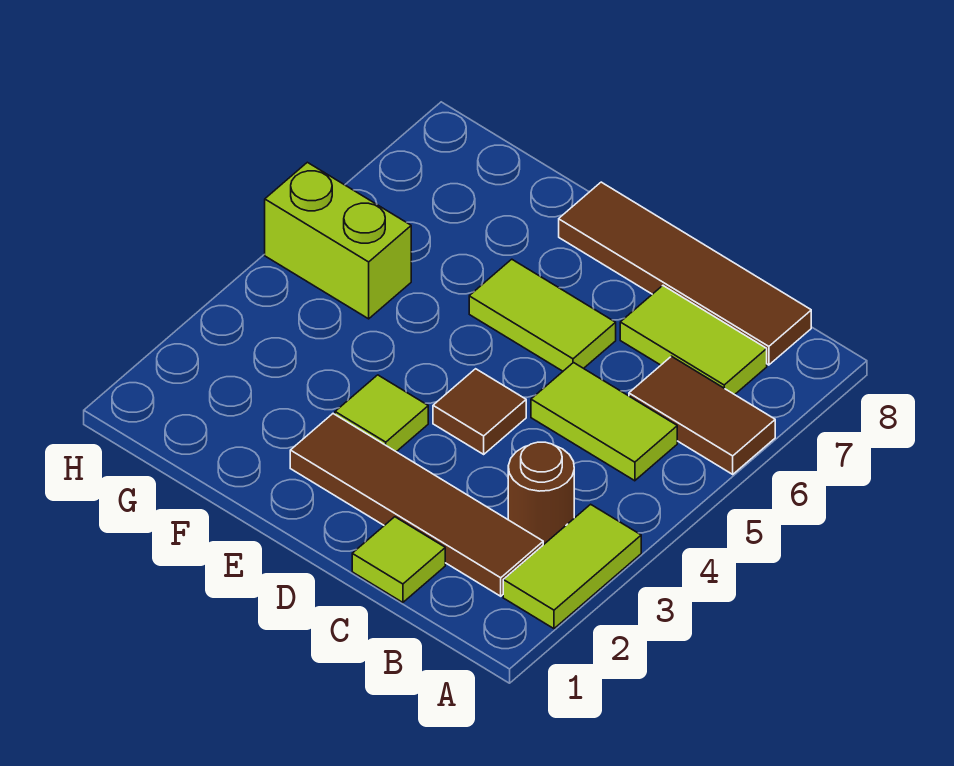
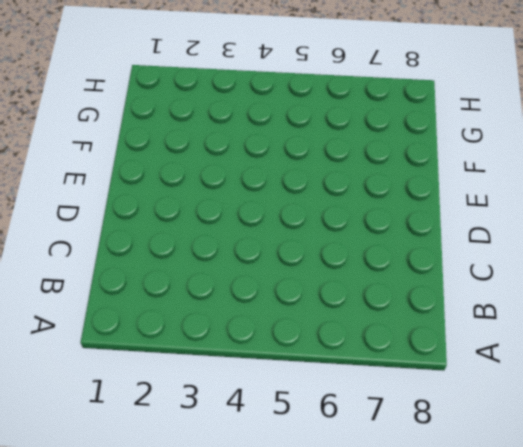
none -> lime 1x2 tile [503,504,641,629]
none -> brown 1x2 tile [629,356,775,474]
none -> brown 1x4 tile [290,414,543,596]

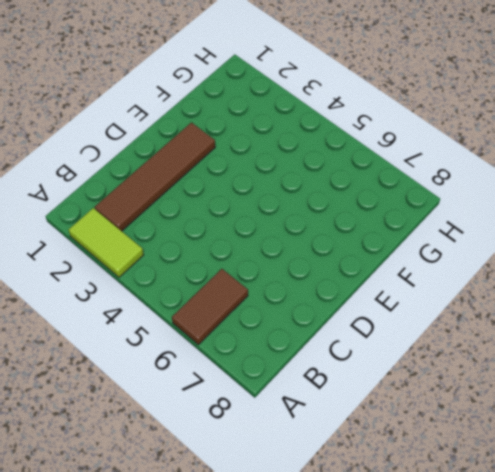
none -> brown 1x1 round brick [508,442,574,545]
none -> lime 1x2 tile [531,363,677,481]
none -> lime 1x2 tile [620,286,767,395]

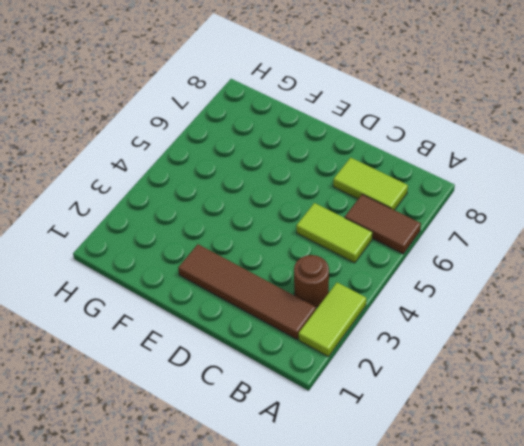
none -> brown 1x4 tile [559,182,811,365]
none -> lime 1x1 tile [352,517,445,602]
none -> brown 1x1 tile [433,369,526,454]

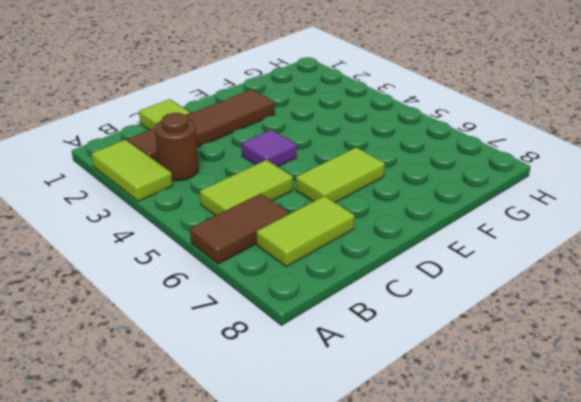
purple 1x1 tile [242,130,297,167] -> brown 1x1 tile [433,369,526,454]
none -> brown 1x4 tile [559,182,811,365]
none -> lime 1x1 tile [335,375,428,452]
none -> lime 1x2 brick [265,162,411,319]

